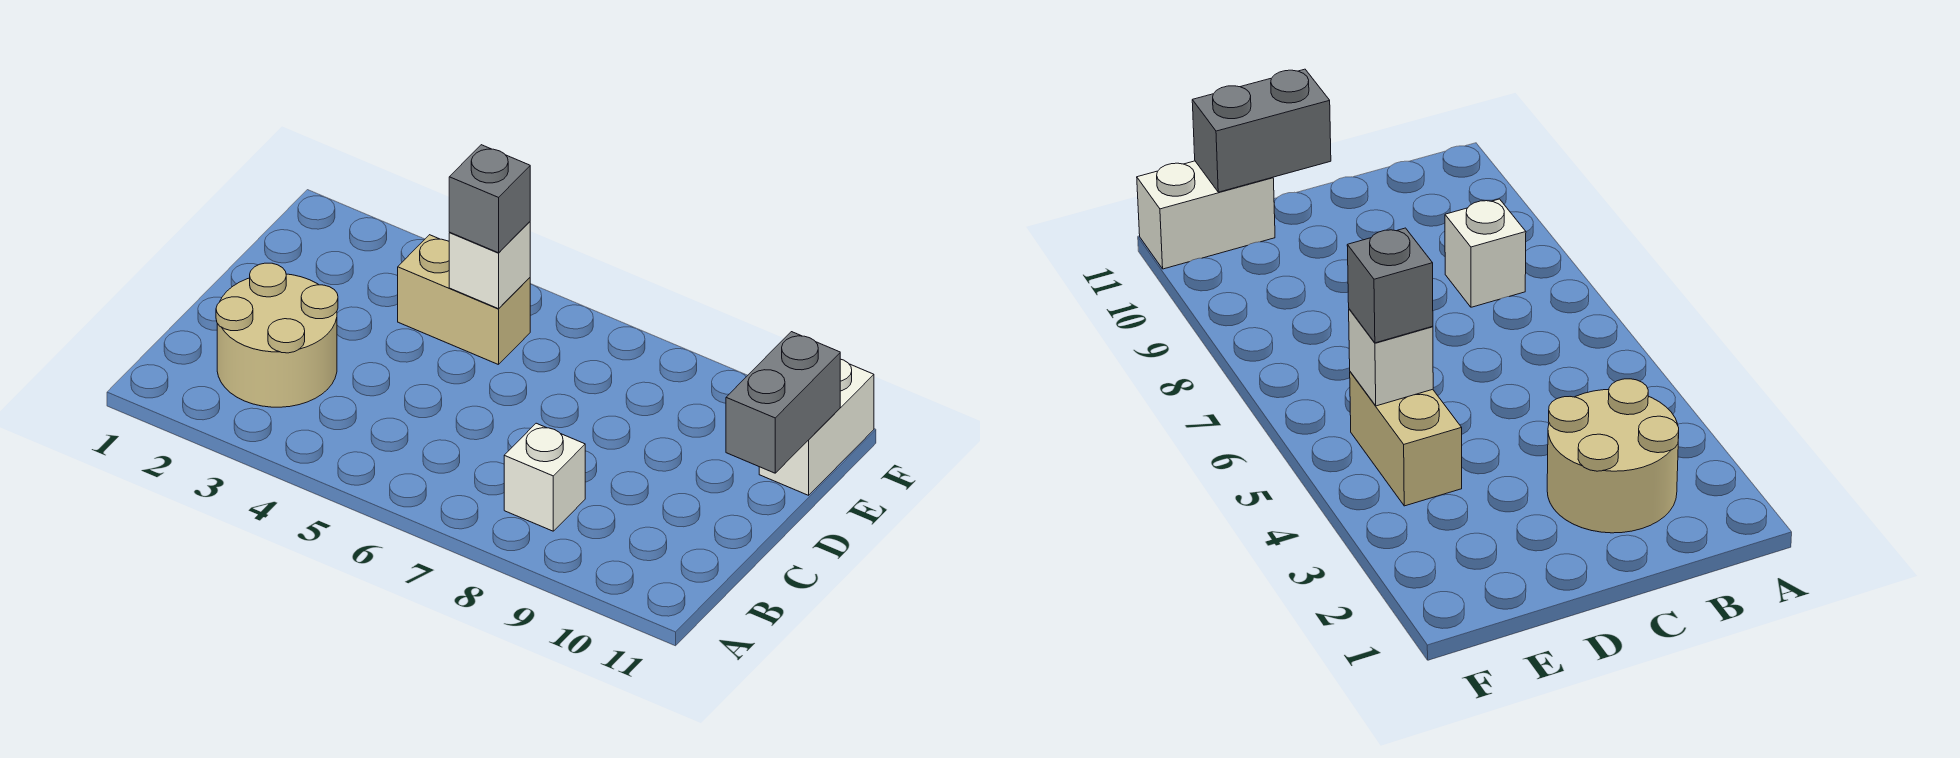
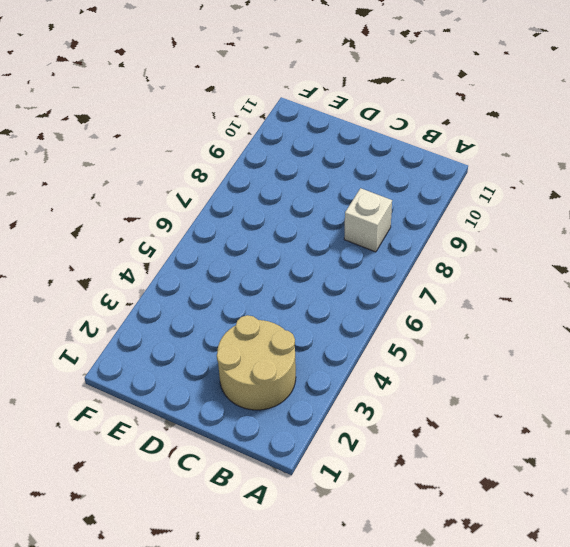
none -> tan 1x2 brick [398,235,530,365]
none -> white 1x2 brick [759,359,874,495]

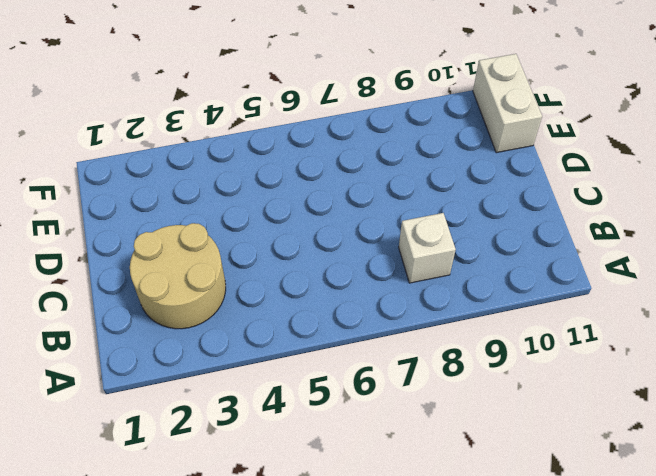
none -> tan 1x2 brick [398,235,530,365]
none -> grey 1x2 brick [726,332,840,473]

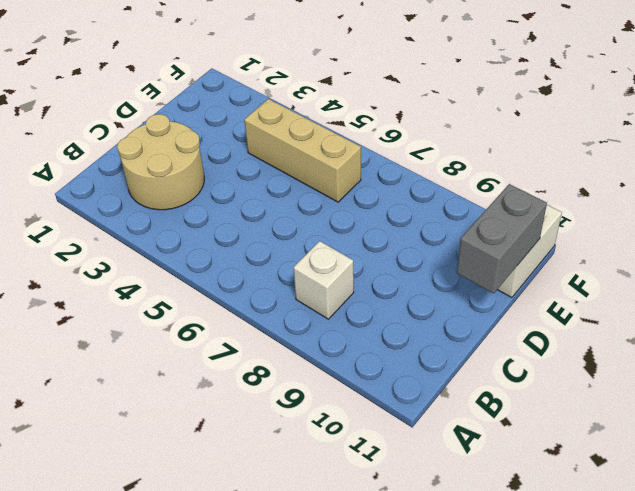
tan 1x3 brick [244,99,361,202] -> tan 1x2 brick [398,235,530,365]
none -> white 1x1 brick [449,222,530,309]
none -> grey 1x1 brick [449,145,530,253]

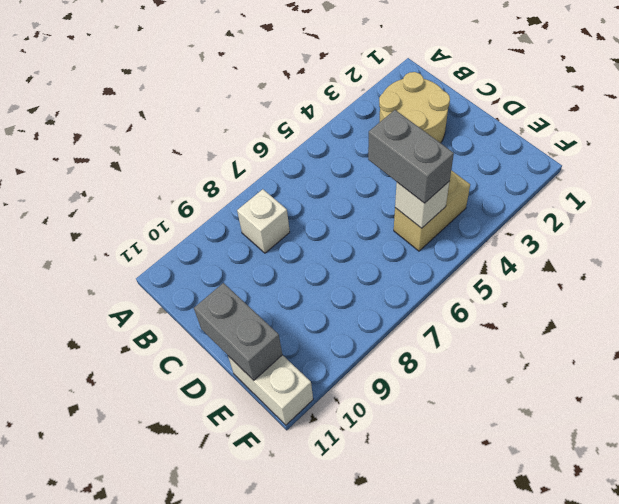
grey 1x2 brick [368,110,454,203] -> grey 1x1 brick [449,145,530,253]

